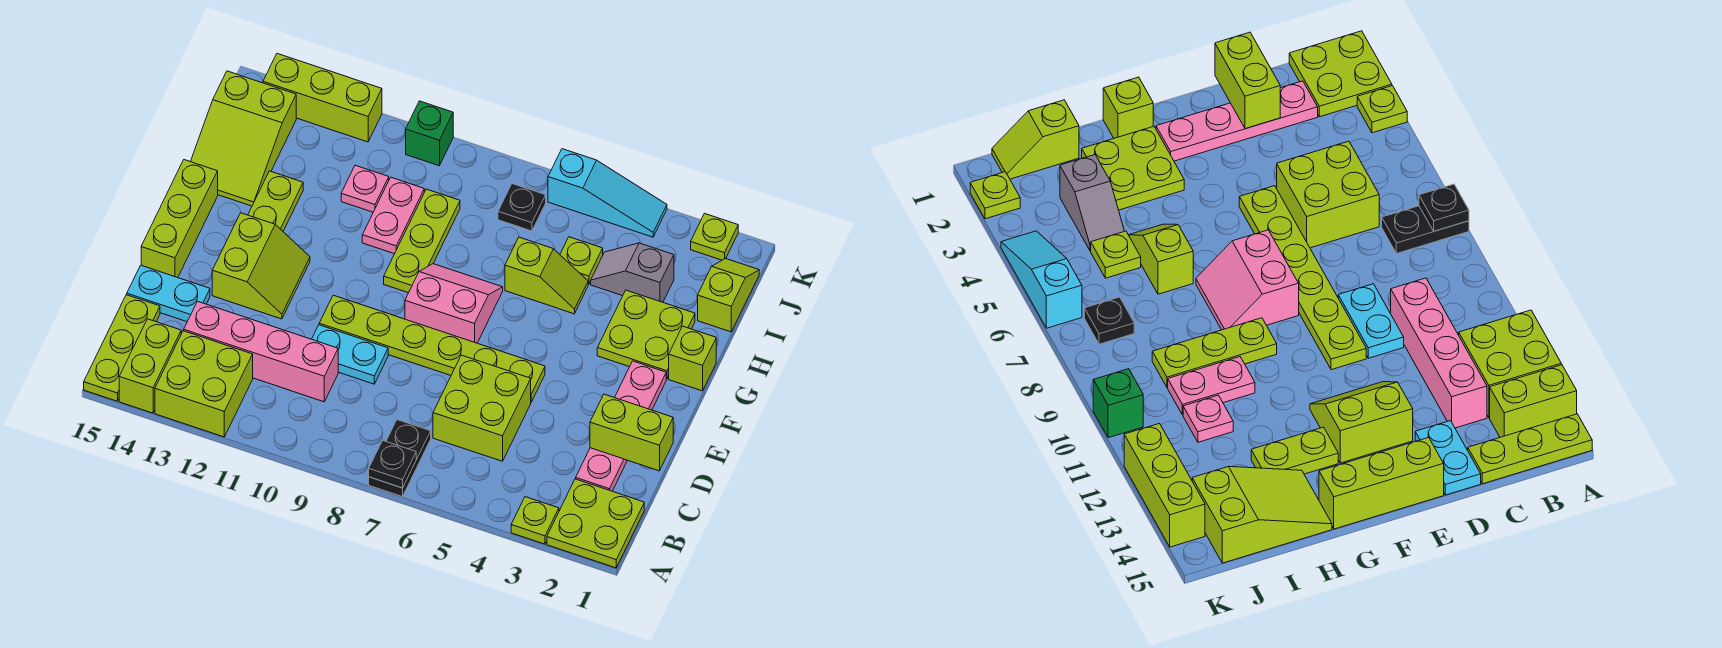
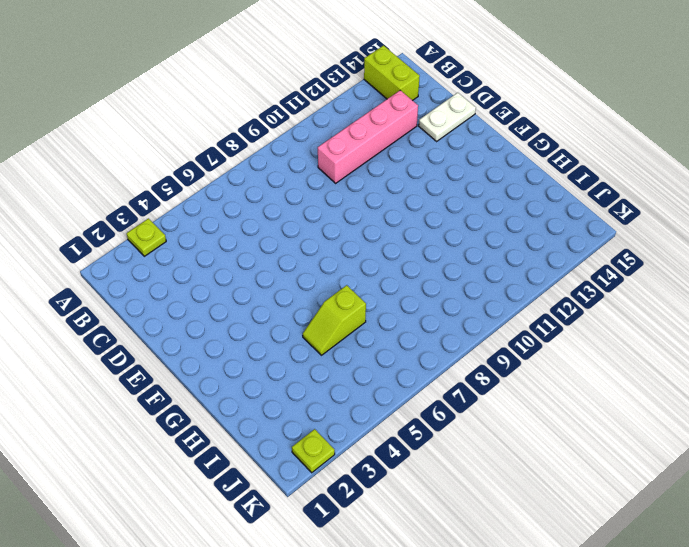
white 1x2 plate [419,93,476,141] -> cyan 1x2 plate [127,265,210,322]
none -> lime 2x2 plate [547,479,644,568]
none -> black 1x2 plate [369,420,431,497]
none -> lime 2x2 brick [155,331,253,437]
none -> lime 1x3 plate [84,295,160,401]

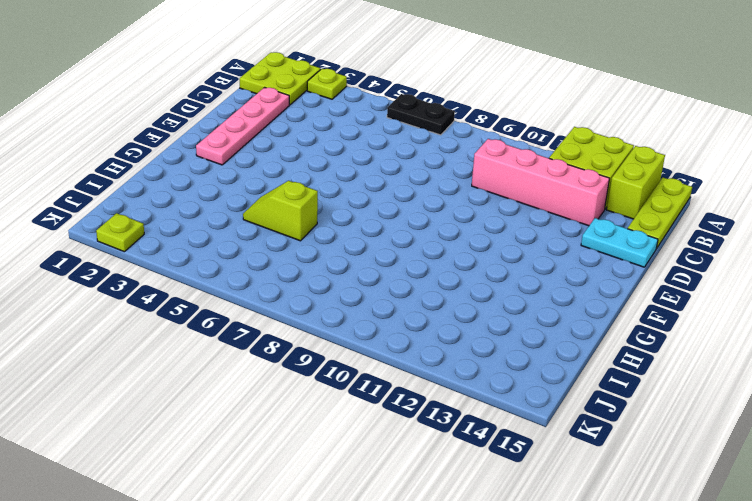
black 1x2 plate [387,94,455,135] -> black 1x2 plate turned to [369,420,431,497]
none -> lime 2x2 brick [433,355,531,461]
none -> cyan 1x2 plate [312,325,388,384]
none -> lime 1x6 plate [319,295,545,402]
none -> lime 2x2 slope [212,213,310,319]

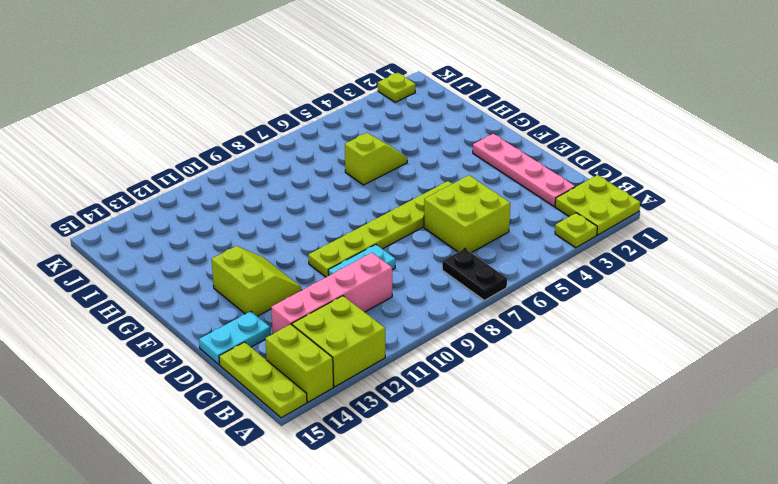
none -> lime 1x3 brick [141,160,218,278]
none -> pink 2x2 slope [405,264,503,343]
none -> lime 1x1 brick [669,326,716,391]
none -> lime 2x2 plate [597,290,695,379]

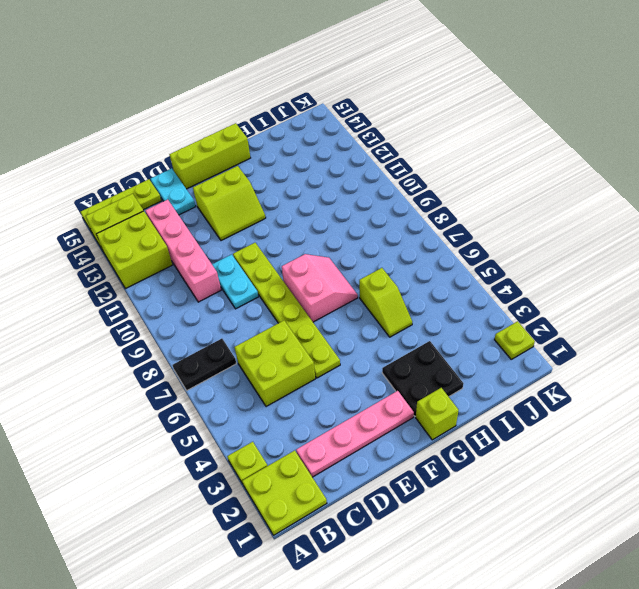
black 2x2 plate [382,341,463,416] -> lime 2x2 plate [597,290,695,379]
none -> lime 1x3 plate [384,189,460,293]
none -> lime 1x2 plate [248,171,303,231]
none -> pink 1x2 plate [362,177,424,254]
none -> lime 2x3 slope [191,71,296,206]

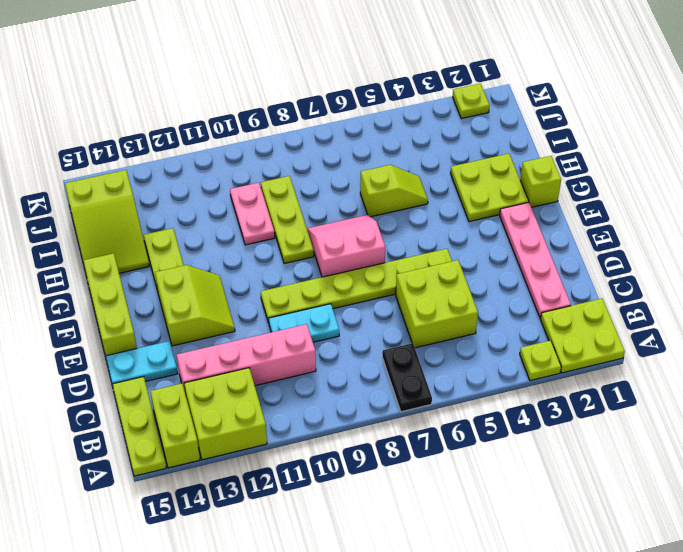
none -> lime 1x2 slope [698,259,759,332]
none -> grey 1x2 slope [591,243,674,302]
none -> lime 1x1 plate [560,237,603,284]
none -> pink 1x1 plate [341,165,389,212]

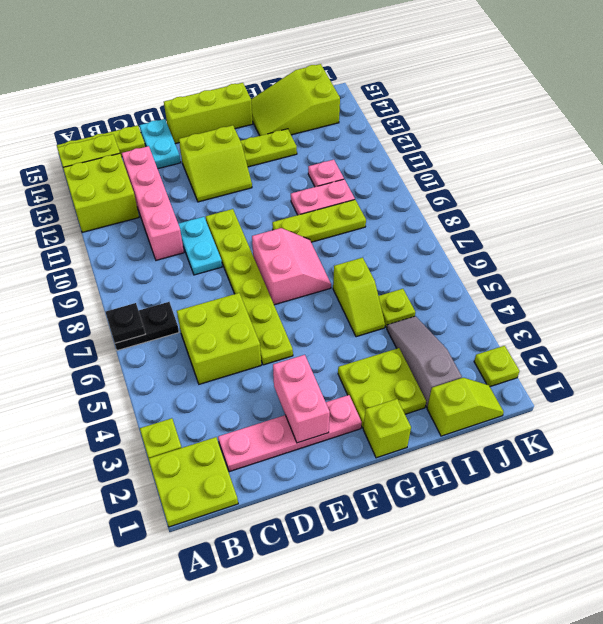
pink 1x2 brick [273,355,330,443] -> none
grey 1x3 slope [387,316,462,407] -> grey 1x2 slope [591,243,674,302]
none -> black 1x1 plate [498,184,546,231]
none -> cyan 1x3 slope [548,149,667,237]
none -> green 1x1 brick [406,101,453,166]
none -> lime 1x3 brick [263,54,382,142]

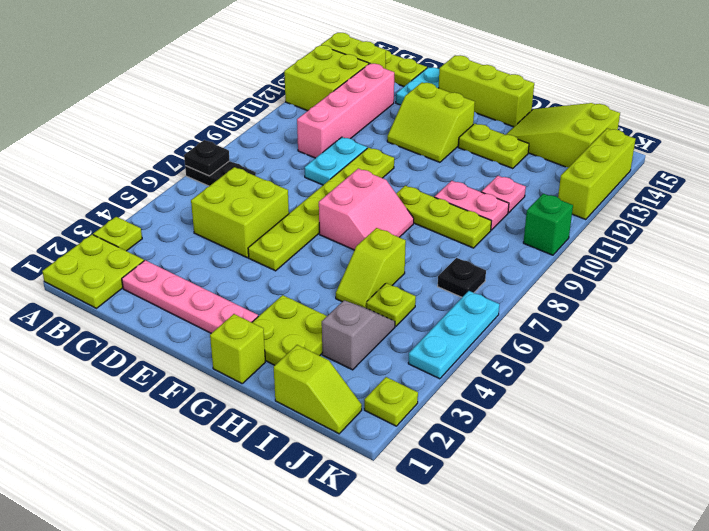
cyan 1x3 plate [408,291,499,379] -> cyan 1x3 slope [548,149,667,237]
none -> lime 1x2 brick [590,394,673,471]

